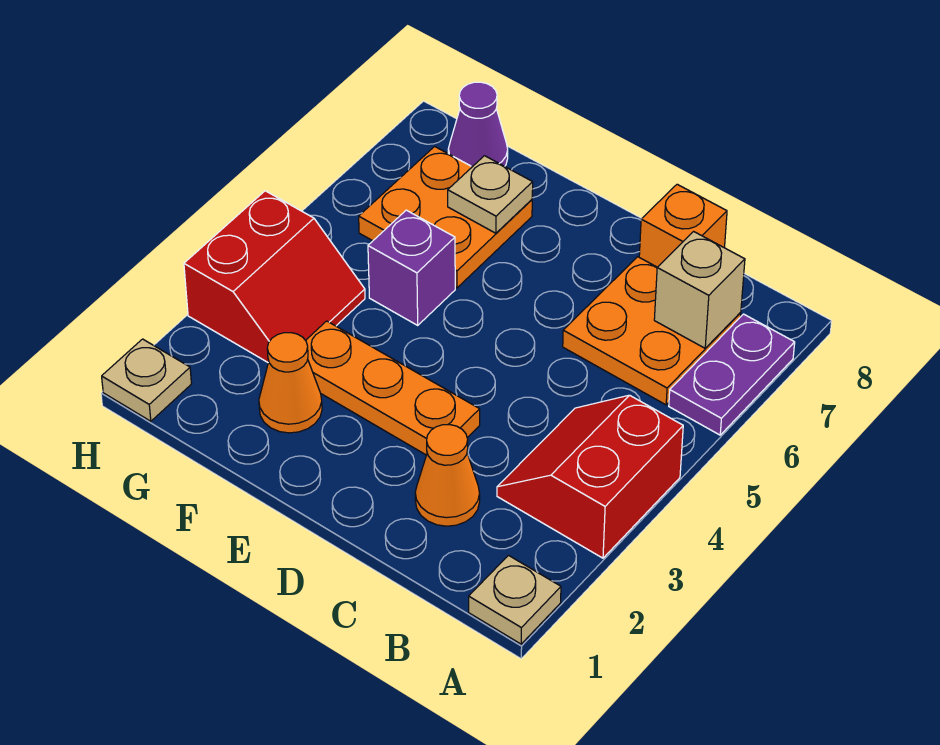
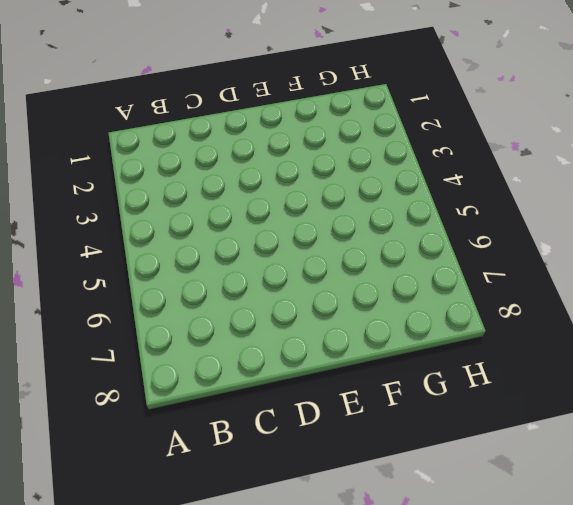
none -> tan 1x1 plate [469,555,561,644]
none -> red 2x2 slope [497,395,683,558]
none -> purple 1x2 plate [669,314,795,435]

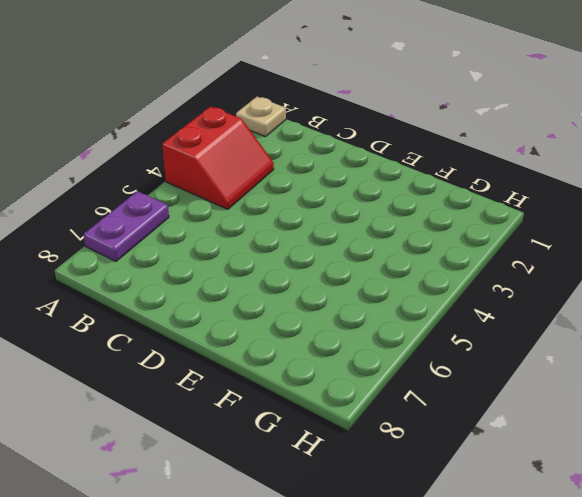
none -> orange 2x2 plate [563,257,741,405]
none -> orange 1x1 cone [415,425,480,526]
none -> orange 1x1 brick [639,184,727,267]

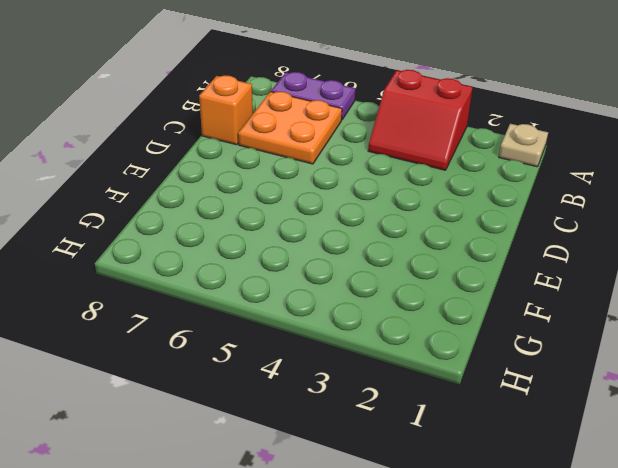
none -> orange 1x1 cone [415,425,480,526]
none -> orange 1x3 plate [306,321,480,455]
none -> orange 1x1 cone [259,333,322,433]

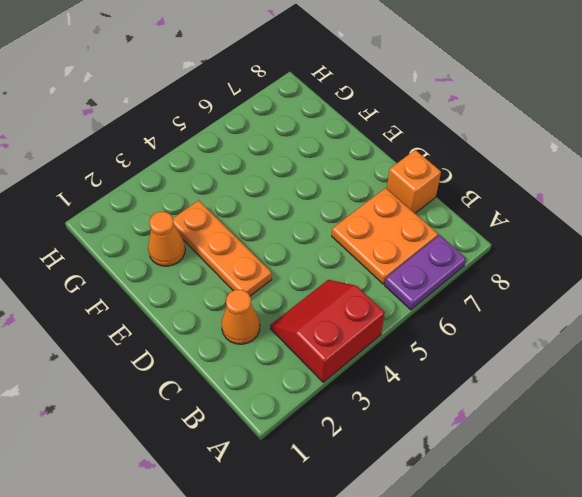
none -> tan 1x1 plate [469,555,561,644]
none -> purple 1x1 brick [368,210,455,325]
none -> orange 2x2 plate [359,147,532,288]

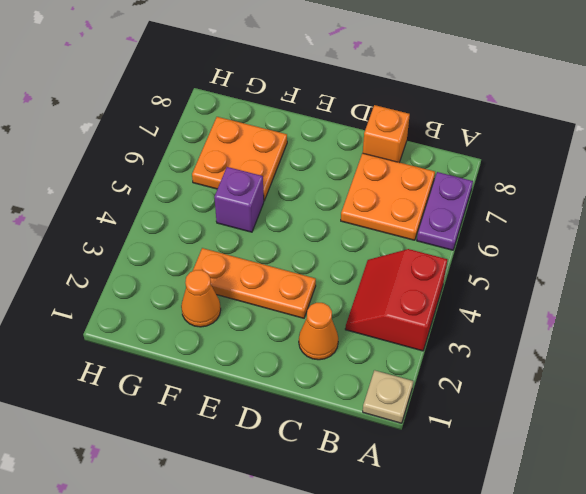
none -> red 2x2 slope [184,191,365,362]
none -> purple 1x1 cone [448,82,508,167]
none -> tan 1x1 plate [102,339,191,421]

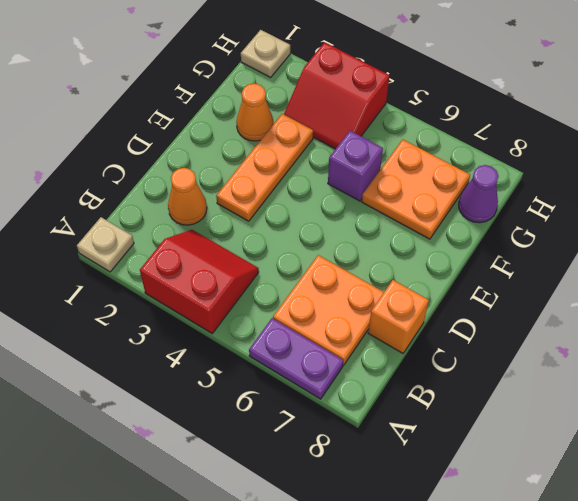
none -> tan 1x1 brick [654,232,745,348]
none -> tan 1x1 plate [448,156,533,233]

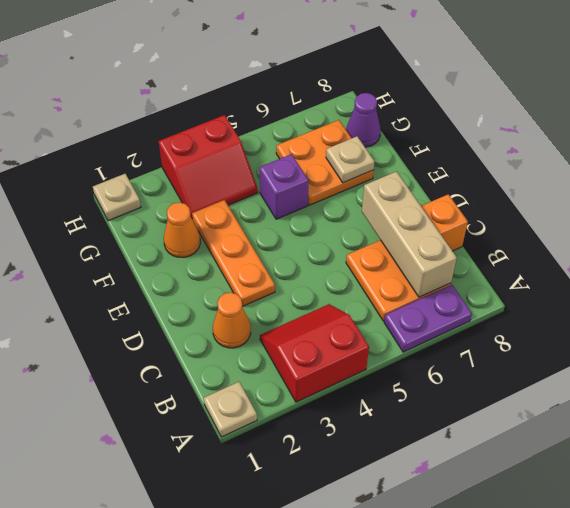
tan 1x3 brick [362,172,457,297] -> tan 1x1 brick [654,232,745,348]

